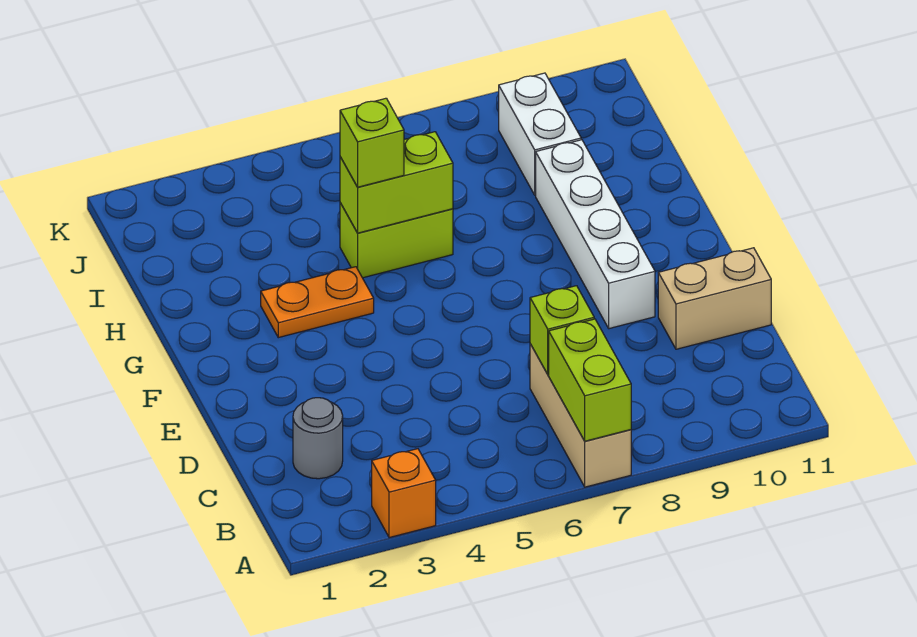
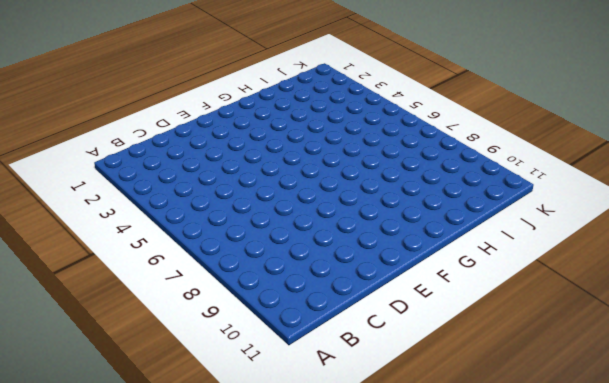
none -> orange 1x1 brick [372,449,436,538]
none -> tan 1x3 brick [530,344,631,487]
none -> grey 1x1 round brick [293,398,343,479]

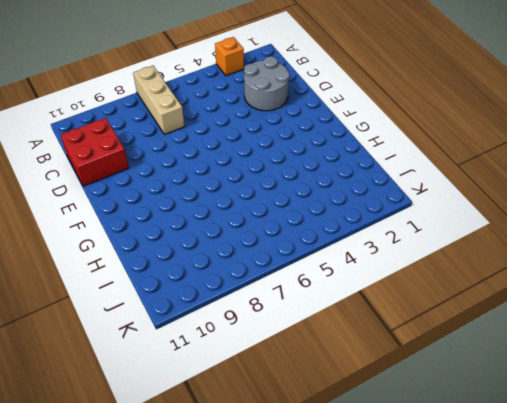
grey 2x2 round brick [244,56,290,111] -> grey 1x1 round brick [293,398,343,479]
red 2x2 brick [60,118,129,186] -> tan 1x2 brick [658,248,771,349]
none -> white 1x4 brick [536,140,655,329]
none -> orange 1x2 plate [261,267,374,338]
none -> lime 1x2 brick [340,203,453,278]

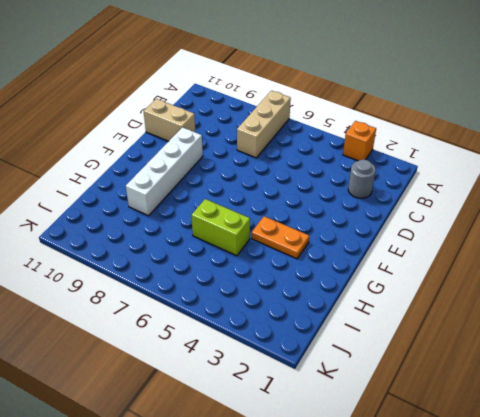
none -> white 1x2 brick [499,73,581,195]
none -> lime 1x2 brick [549,319,631,441]
none -> lime 1x1 brick [530,286,594,375]

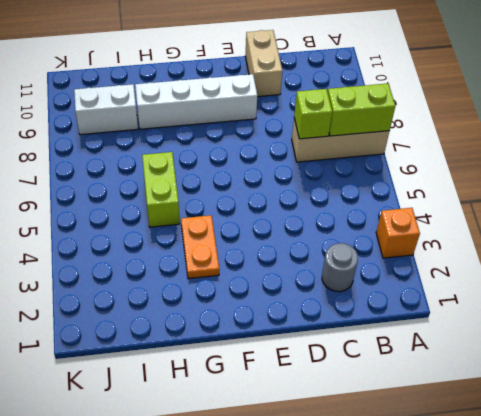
none -> lime 1x2 brick [340,132,453,233]
none -> lime 1x1 brick [340,98,404,187]

